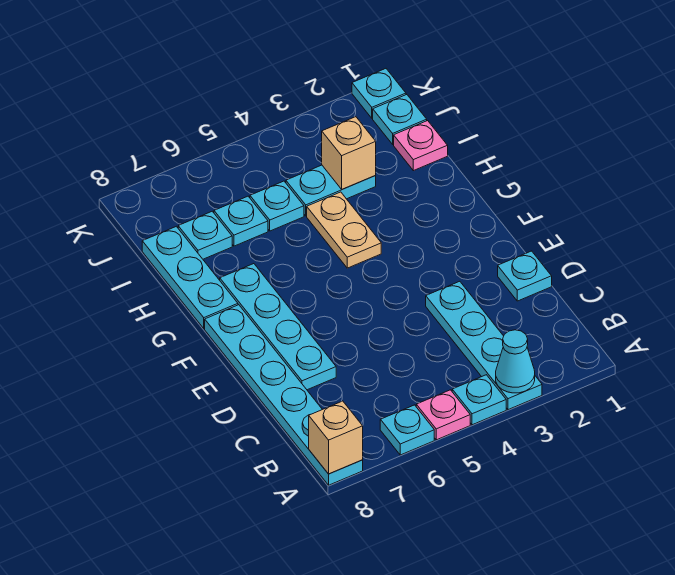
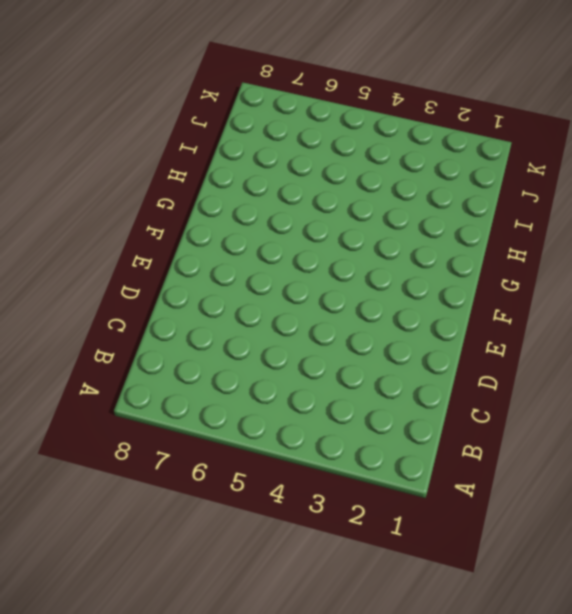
none -> cyan 1x4 plate [426,281,542,410]
none -> cyan 1x1 plate [452,375,506,425]
none -> pink 1x1 plate [416,390,470,440]

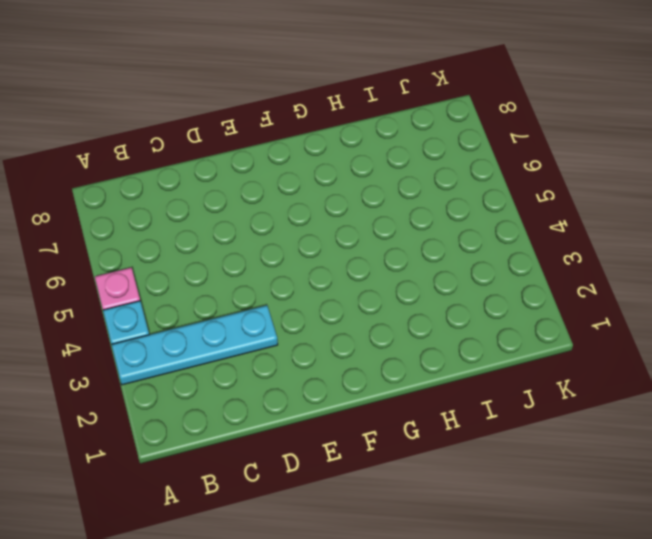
none -> cyan 1x1 plate [380,405,434,455]
none -> cyan 1x6 plate [205,305,363,485]
none -> cyan 1x1 plate [498,251,552,301]

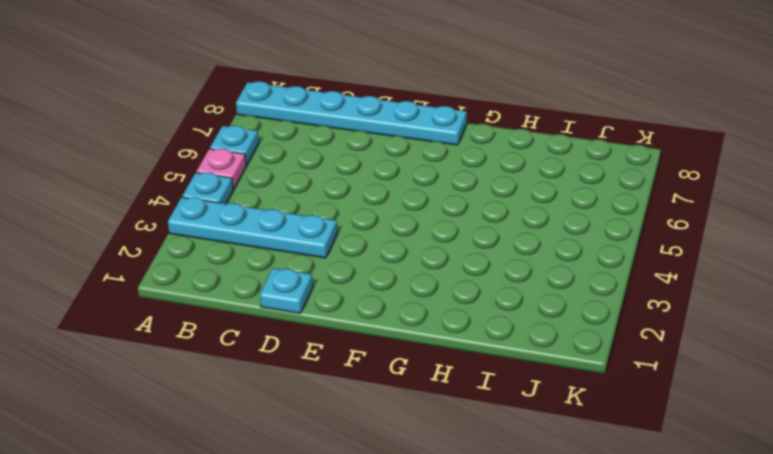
none -> cyan 1x4 plate [220,264,336,390]
none -> tan 1x2 plate [307,192,381,268]
none -> cyan 1x3 plate [142,226,238,329]

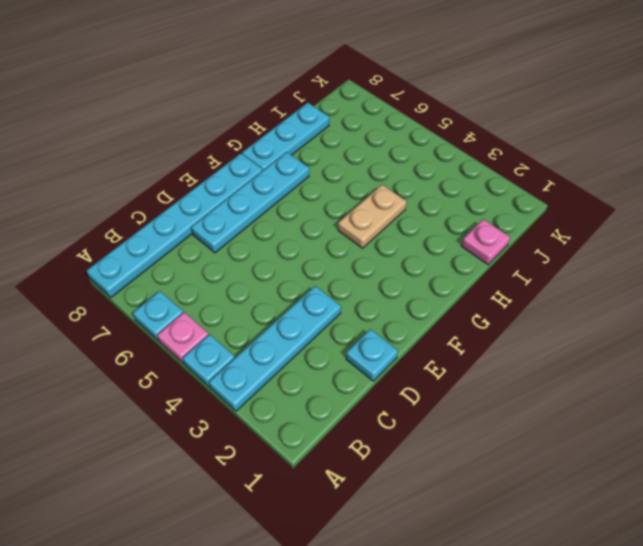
none -> cyan 1x2 plate [286,165,376,216]
none -> cyan 1x1 plate [250,181,304,231]
none -> cyan 1x1 plate [214,196,268,246]

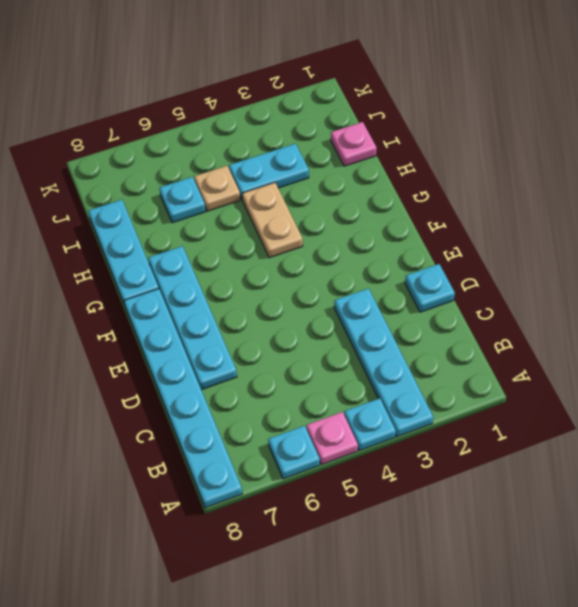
tan 1x1 plate [194,166,240,211] -> cyan 1x1 plate [250,181,304,231]
none -> cyan 1x1 plate [178,211,232,259]
none -> cyan 1x1 plate [373,95,427,144]
none -> cyan 1x1 plate [352,69,406,118]

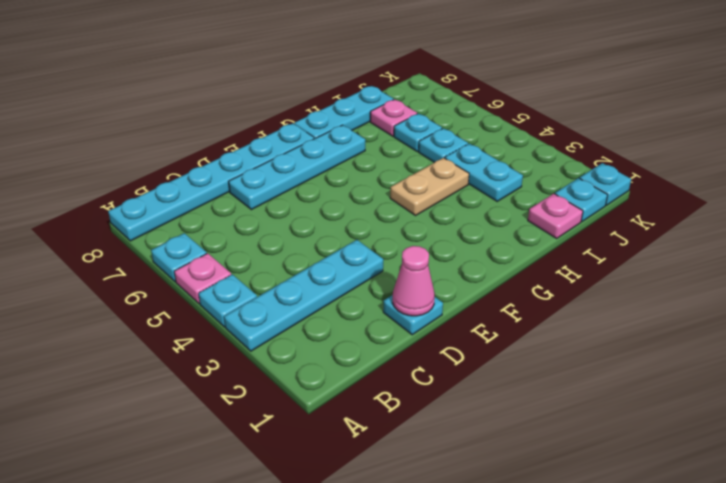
pink 1x1 cone [393,246,435,316] -> none
pink 1x1 plate [370,99,417,136] -> cyan 1x1 plate [178,211,232,259]
none -> cyan 1x1 cone [496,330,535,393]
none -> tan 1x1 brick [309,401,363,474]
none -> tan 1x1 brick [322,117,376,189]

